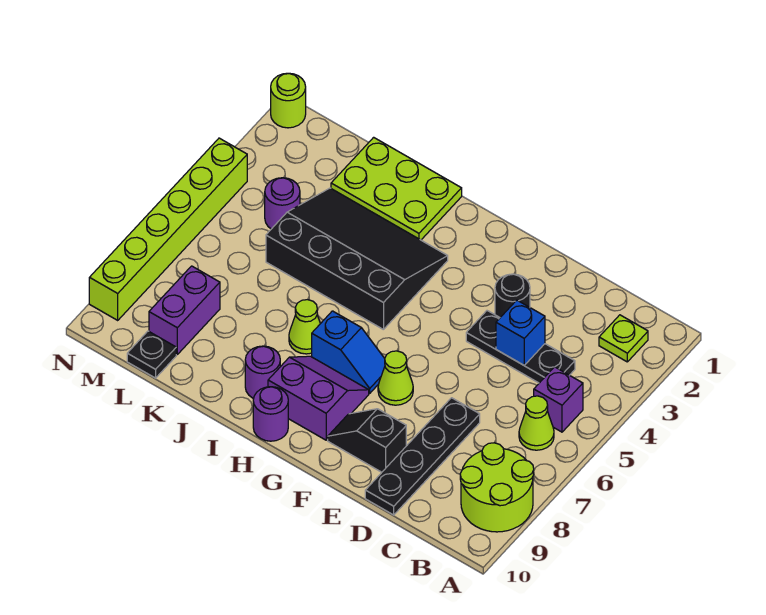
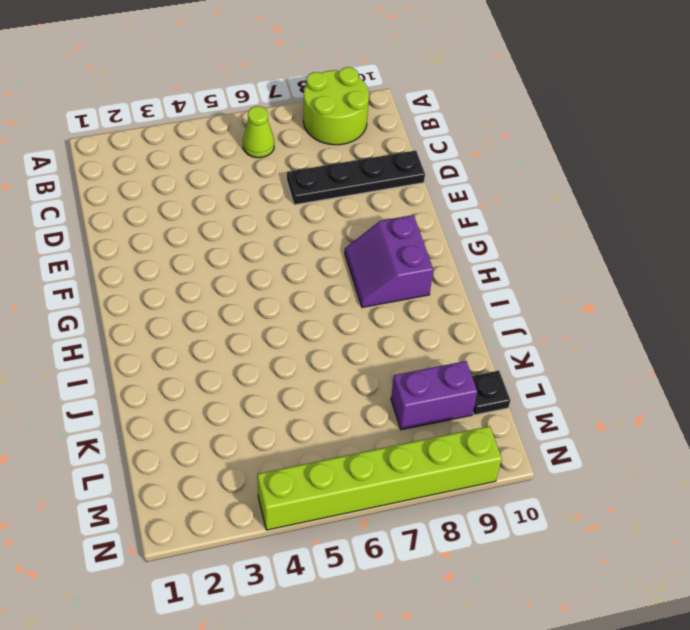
none -> lime 1x1 plate [599,315,648,362]
none -> purple 1x1 brick [534,367,583,432]
none -> black 1x3 plate [466,311,575,383]

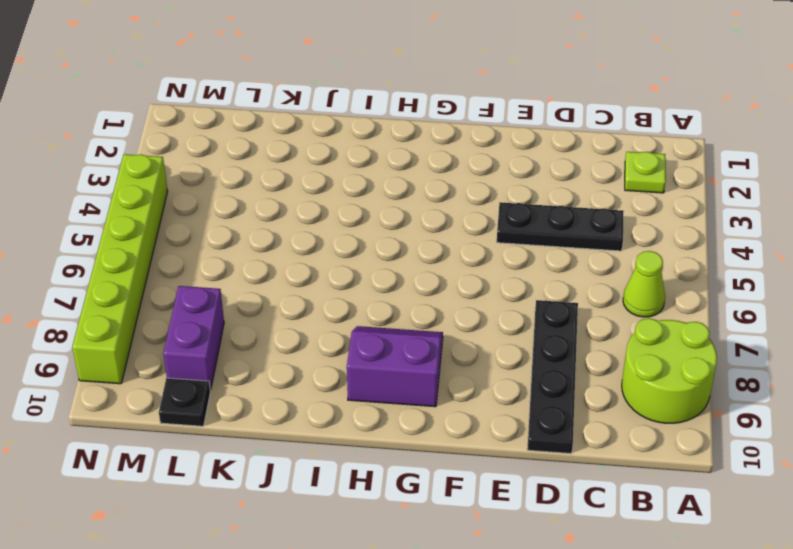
none -> purple 1x1 brick [534,367,583,432]
none -> black 1x1 round brick [495,274,530,317]
none -> black 1x2 slope [328,409,406,472]

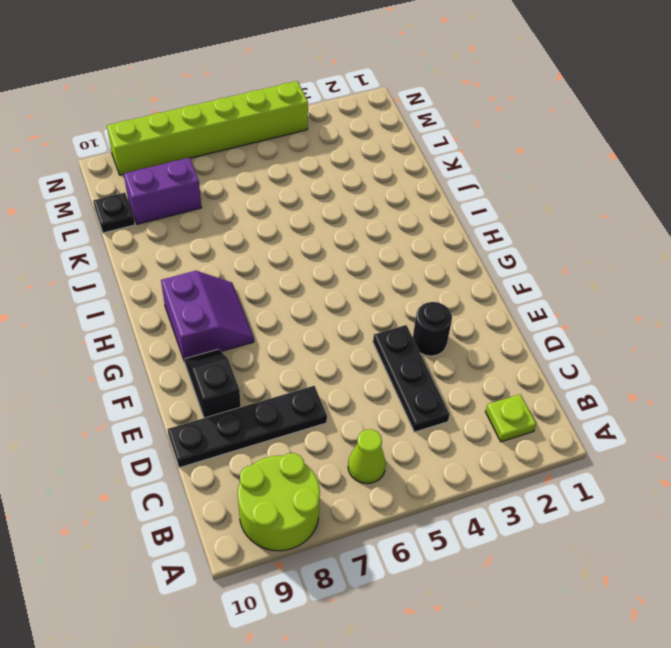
none -> purple 1x1 brick [534,367,583,432]
none -> lime 1x1 cone [378,351,413,405]
none -> blue 1x2 slope [312,311,385,393]

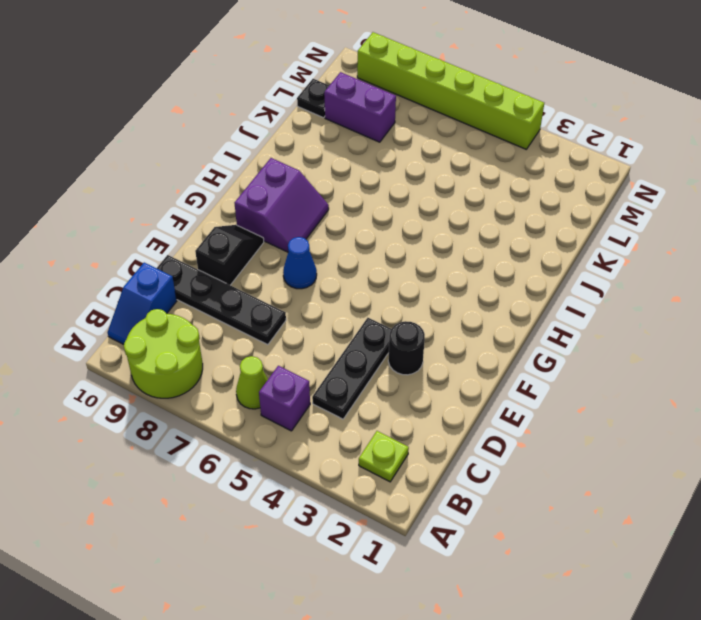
blue 1x2 slope [108,263,177,345] -> blue 1x2 slope moved to [312,311,385,393]
blue 1x1 cone [283,237,317,289] -> lime 1x1 cone [378,351,413,405]
none -> black 3x4 slope [266,188,448,330]
none -> purple 1x1 round brick [253,387,288,441]
none -> lime 2x3 plate [331,137,462,240]

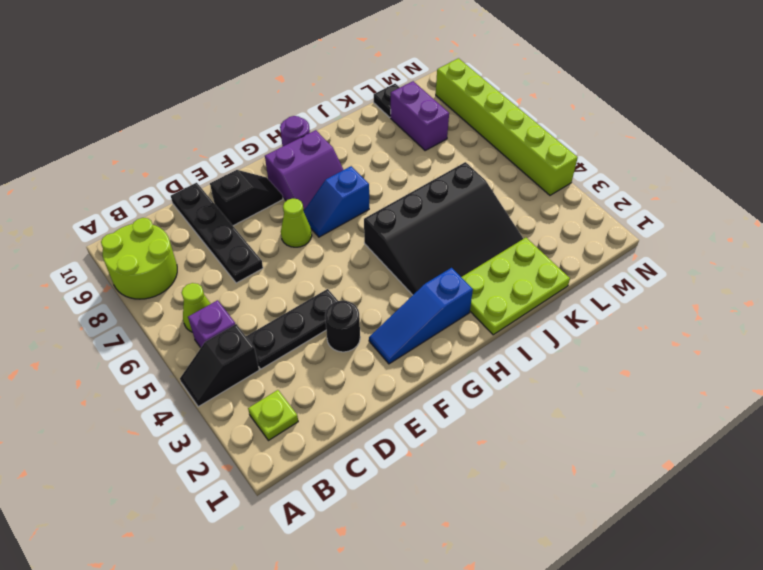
black 1x2 slope [180,324,259,407] -> none
blue 1x3 slope [369,268,473,364] -> none
none -> lime 1x1 cone [289,300,320,354]
none -> purple 1x1 round brick [245,346,280,399]
none -> purple 1x1 round brick [265,178,300,229]

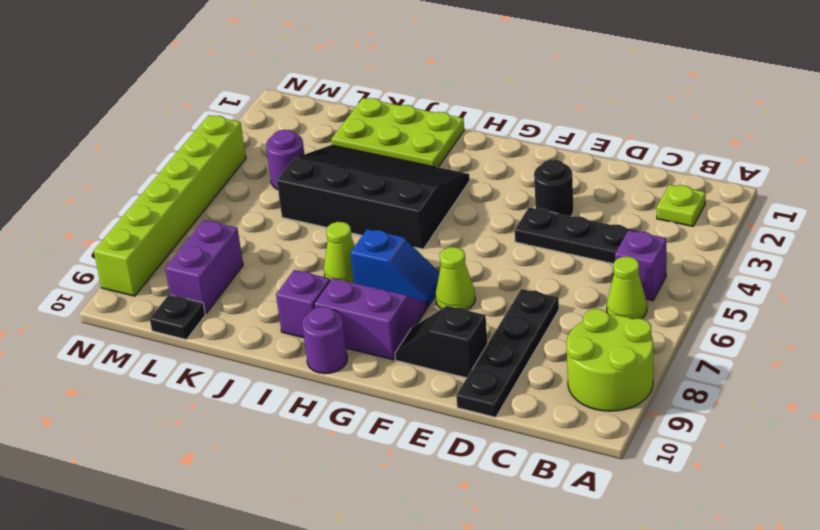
purple 1x1 brick [276,270,330,338] -> purple 1x1 round brick [245,346,280,399]
none -> lime 1x1 round brick [271,73,306,128]
none -> blue 1x1 brick [496,300,545,365]

